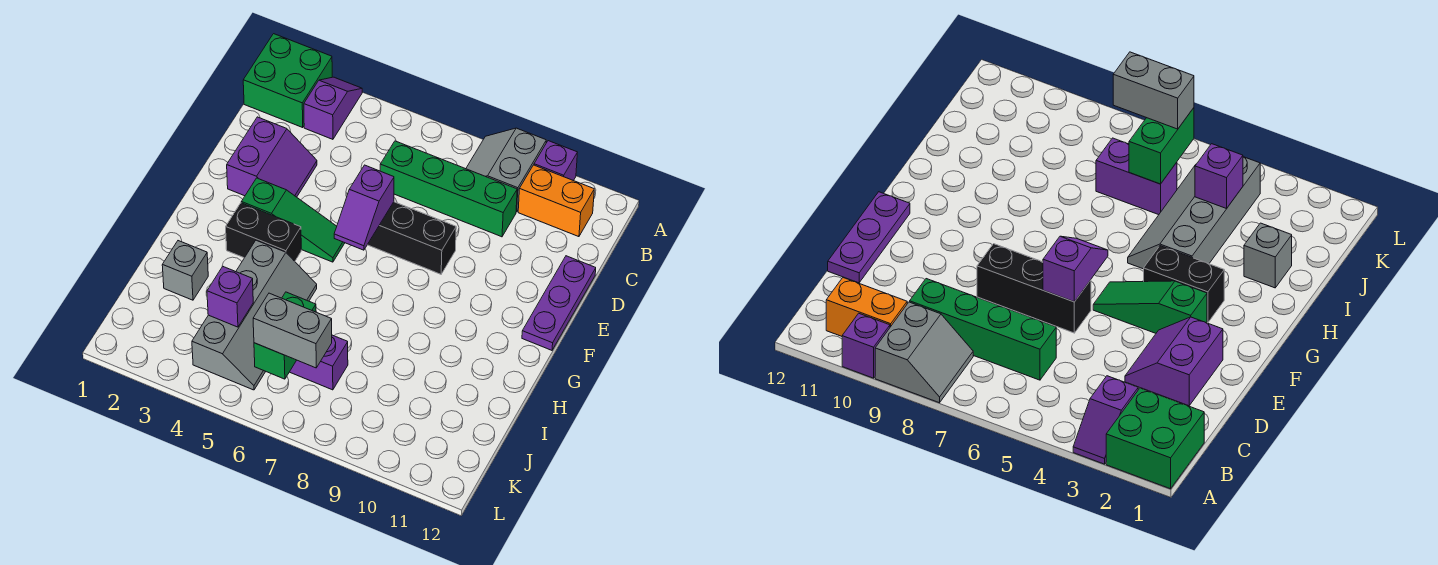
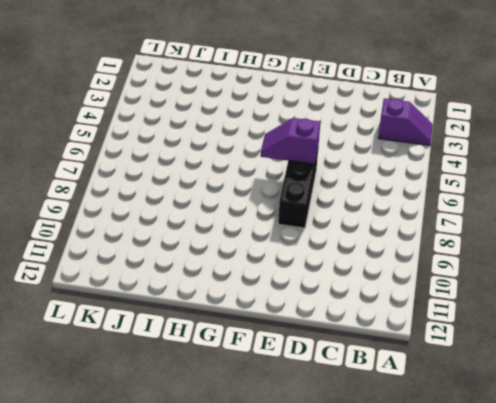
none -> green 2x2 brick [243,34,332,127]
none -> grey 2x2 slope [466,128,546,212]
none -> purple 1x1 brick [534,141,577,181]

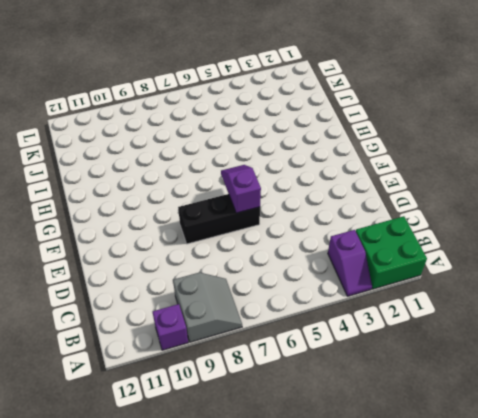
none -> orange 1x2 brick [518,165,594,237]
none -> green 1x4 brick [380,141,517,237]
none -> purple 2x2 slope [227,117,317,197]

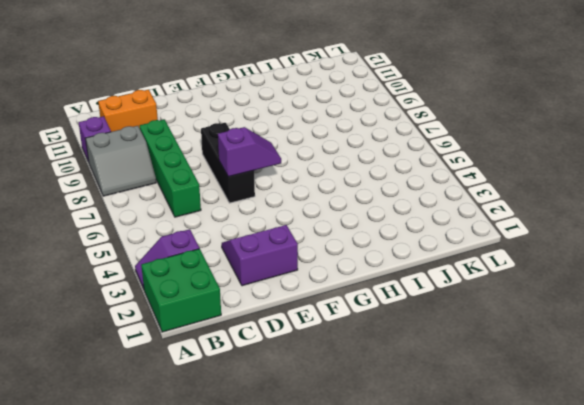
orange 1x2 brick [98,90,158,132] -> orange 1x2 brick turned to [518,165,594,237]
none -> purple 1x3 plate [522,256,596,350]
none -> green 1x3 slope [242,178,345,262]
none -> black 1x2 brick [226,203,301,261]

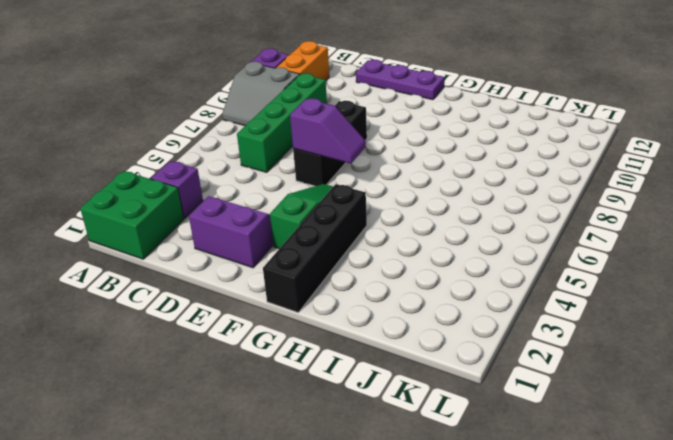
black 1x4 brick [263,184,367,312] -> black 1x2 brick [226,203,301,261]
none -> grey 2x4 slope [192,240,317,390]
none -> grey 1x1 brick [162,241,208,300]
none -> purple 1x2 brick [290,335,348,390]

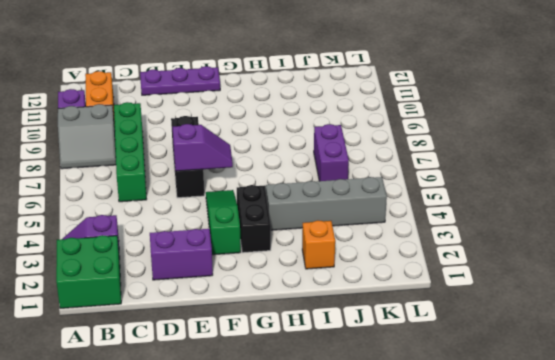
orange 1x1 brick [302,220,335,269] -> grey 1x1 brick [162,241,208,300]
none -> purple 1x1 brick [207,266,253,327]
none -> green 1x2 brick [254,292,316,379]
none -> grey 1x2 brick [253,293,332,368]

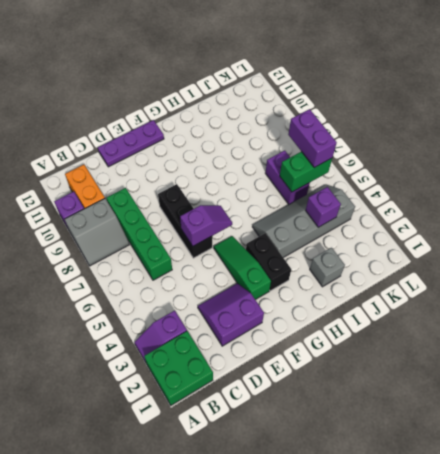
purple 1x2 brick [288,109,337,167] -> grey 1x2 brick [253,293,332,368]

